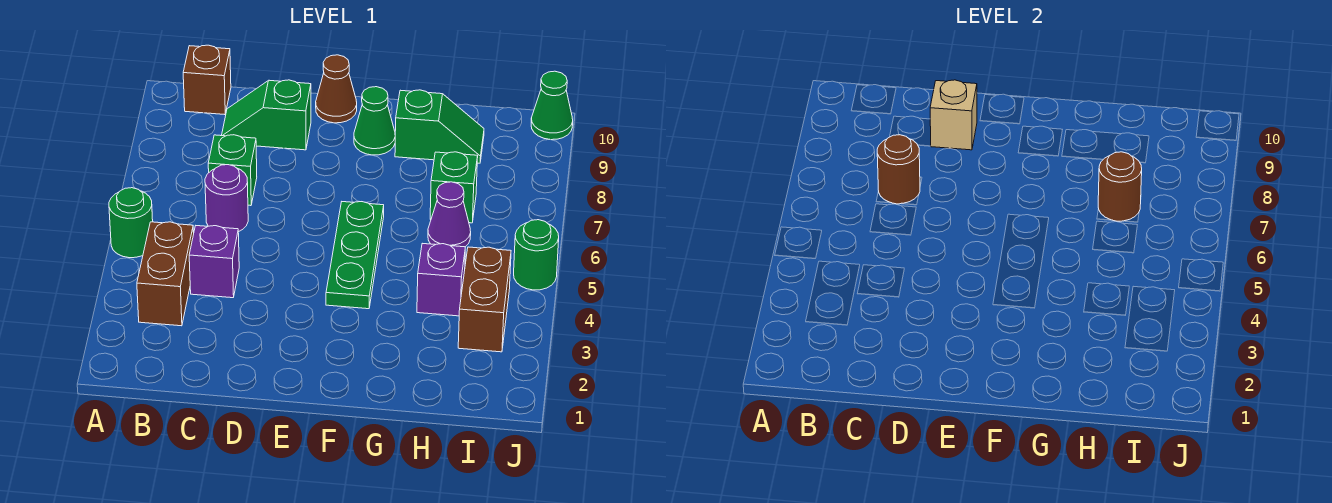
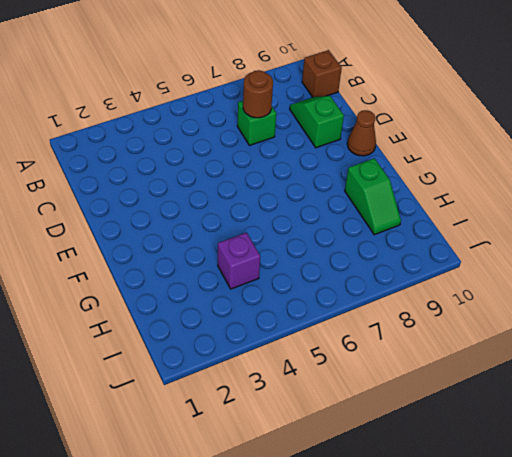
none -> green 1x1 round brick [109,188,153,258]
none -> brown 1x2 brick [137,222,194,326]
none -> purple 1x1 brick [189,226,239,298]

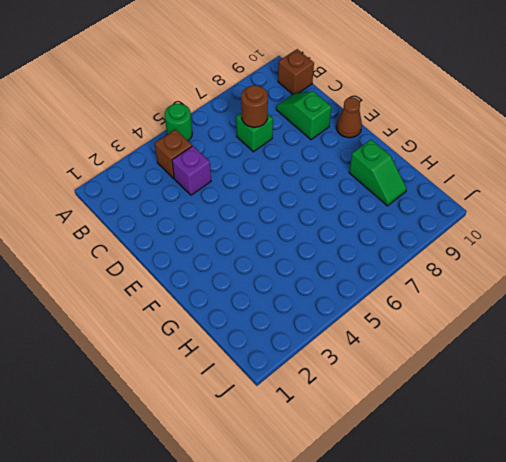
brown 1x1 brick [155,129,192,178] -> brown 1x2 brick [137,222,194,326]
none -> purple 1x1 round brick [205,165,248,232]
none -> green 1x3 plate [326,202,384,309]
none -> green 1x1 cone [354,87,395,155]

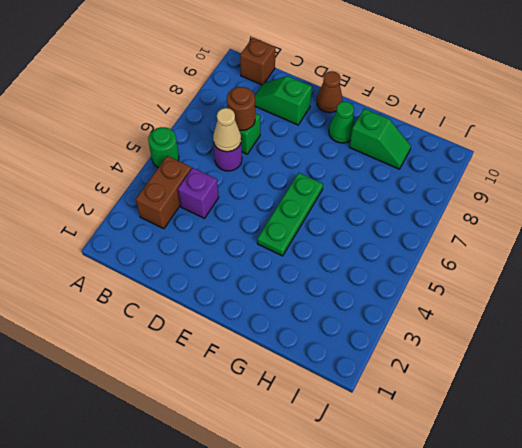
tan 1x1 cone [213,108,241,152] -> none
none -> purple 1x1 brick [417,243,465,316]
none -> purple 1x1 cone [428,182,471,247]
none -> green 1x1 brick [430,152,478,223]

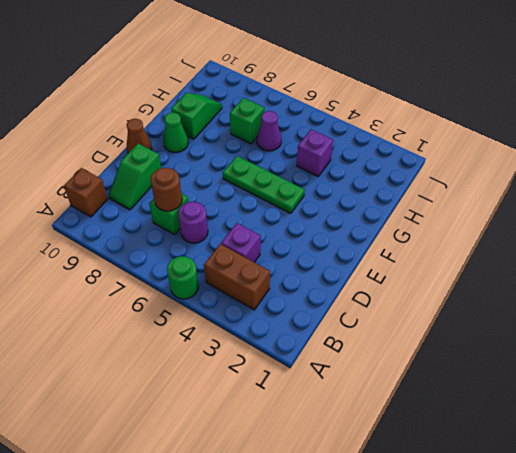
none -> brown 1x2 brick [458,247,511,352]
none -> green 1x1 round brick [514,220,559,290]
none -> green 1x1 cone [531,71,573,140]

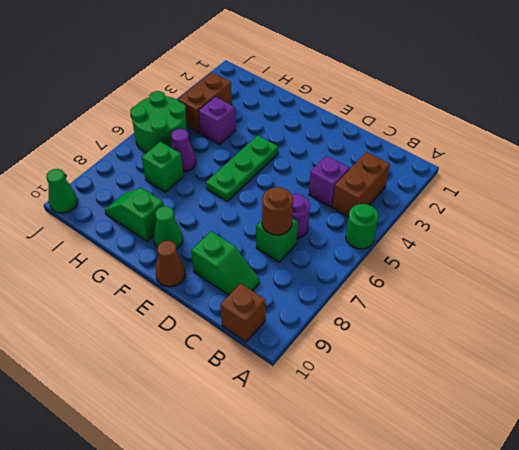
green 2x2 round brick [130,91,187,153] -> green 1x1 round brick [514,220,559,290]
none -> tan 1x1 brick [930,80,977,150]
none -> brown 1x1 round brick [1098,152,1142,221]

